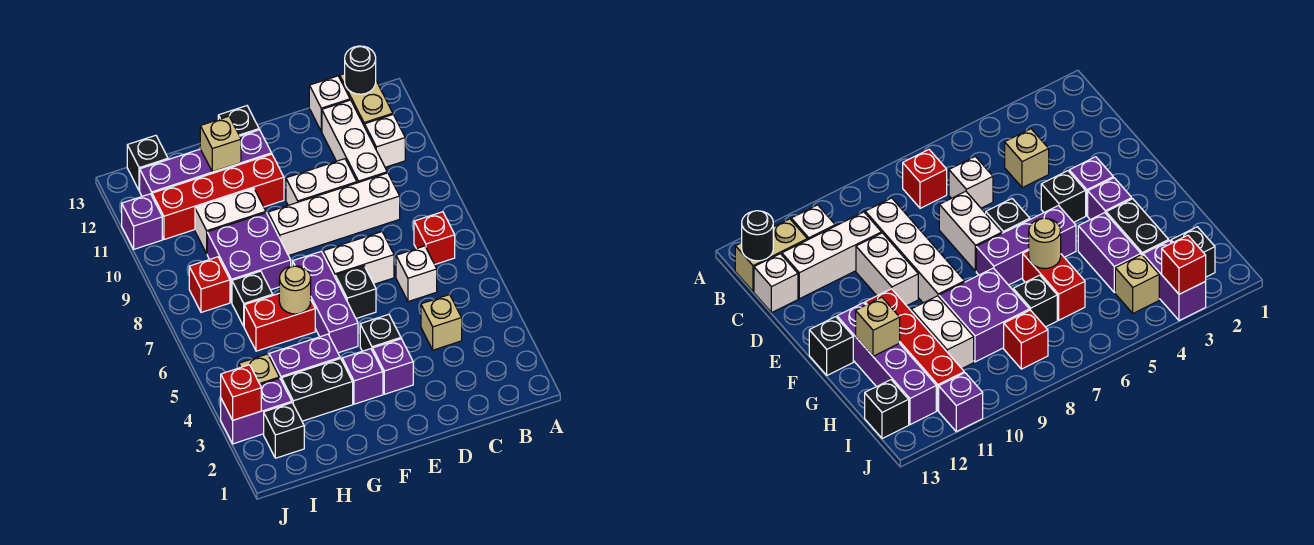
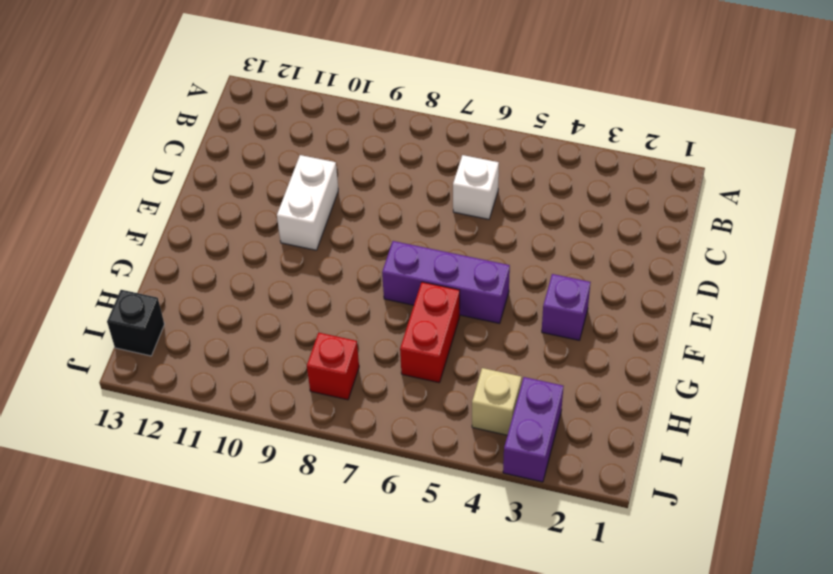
none -> red 1x1 brick [414,212,455,264]
none -> white 1x1 brick [365,115,405,167]
none -> tan 1x2 brick [340,74,393,127]
none -> tan 1x1 brick [421,295,462,350]

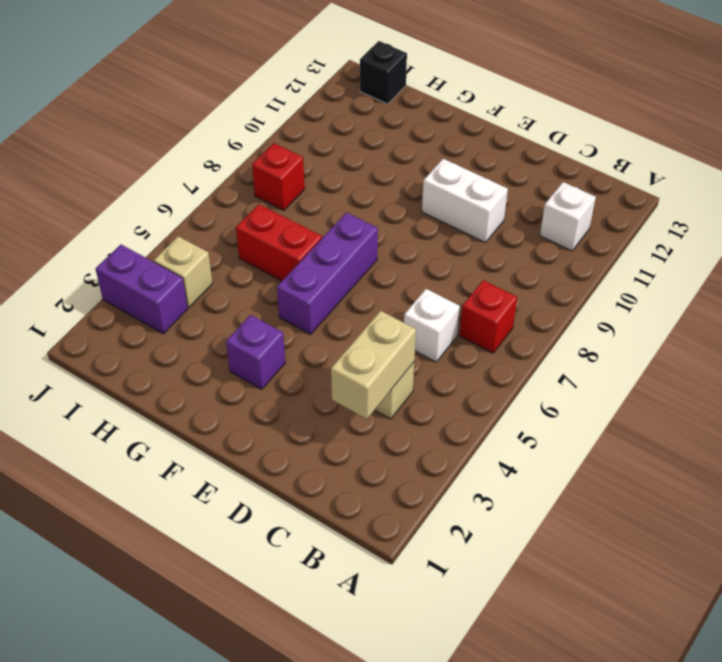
tan 1x2 brick [331,311,416,419] -> tan 1x2 brick moved to [340,74,393,127]
none -> white 1x4 brick [268,173,400,256]
none -> white 1x3 brick [322,100,387,183]
none -> white 1x1 brick [309,76,350,131]
none -> white 1x2 brick [323,232,394,284]

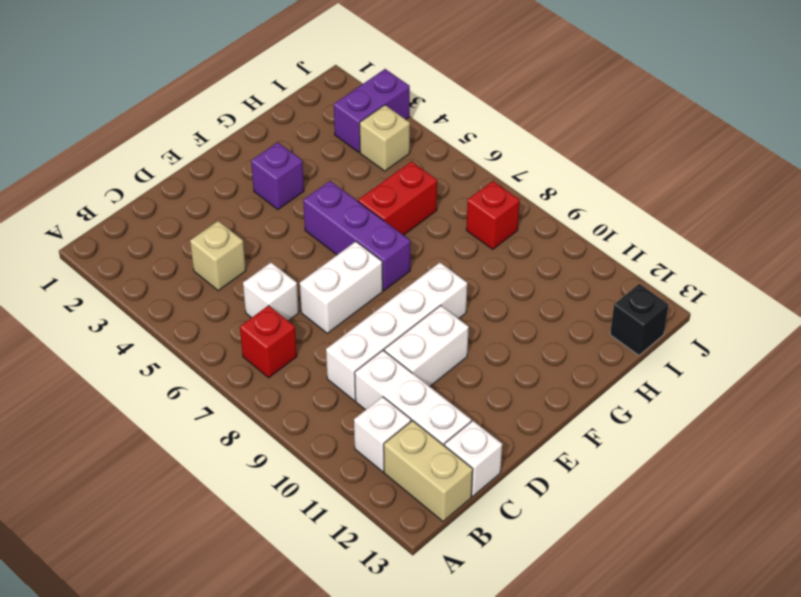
none -> purple 1x1 brick [373,339,413,394]
none -> black 1x1 brick [360,314,401,351]
none -> black 1x1 brick [335,266,376,319]
none -> red 1x4 brick [152,154,284,239]

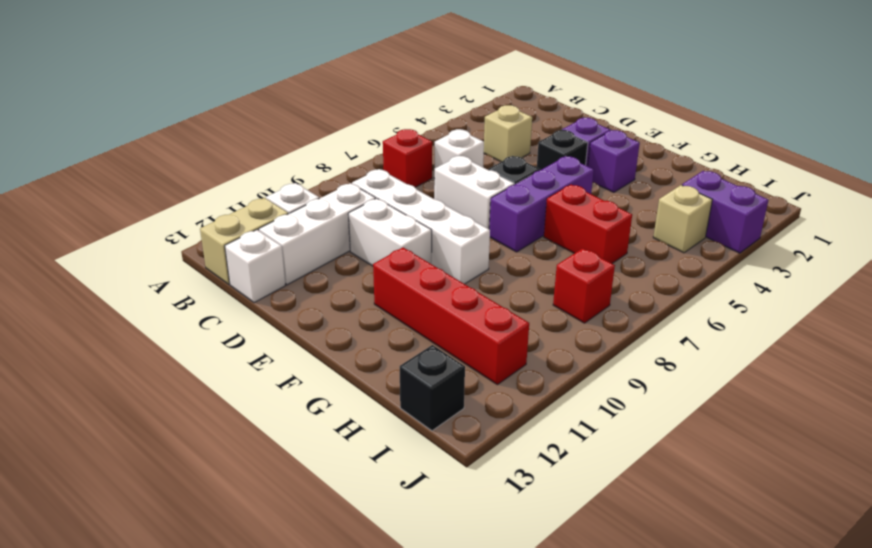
none -> purple 1x4 brick [140,130,271,196]
none -> black 1x1 brick [218,106,259,136]
none -> black 1x2 brick [282,358,353,421]
none -> purple 1x2 brick [269,334,340,381]

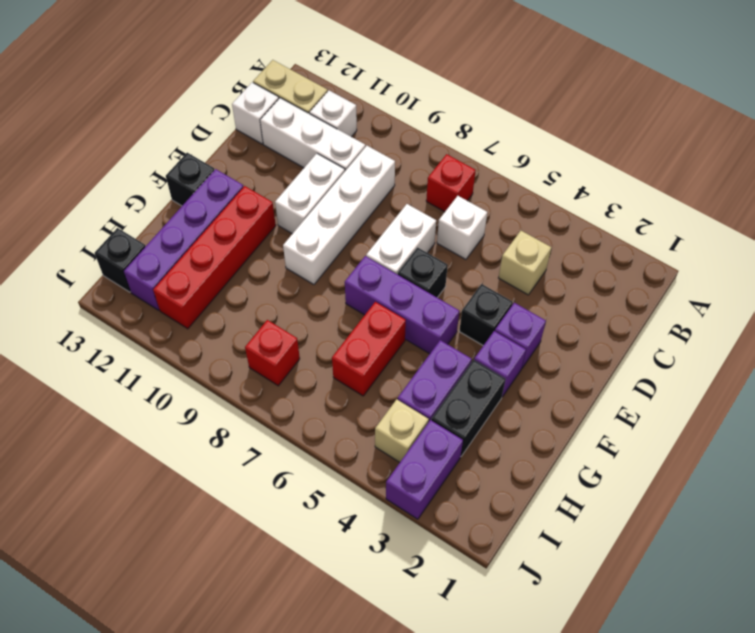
none -> purple 2x2 brick [207,213,291,303]
none -> white 1x2 brick [195,188,266,254]
none -> black 1x1 brick [232,271,273,326]
none -> black 1x1 brick [264,403,304,458]

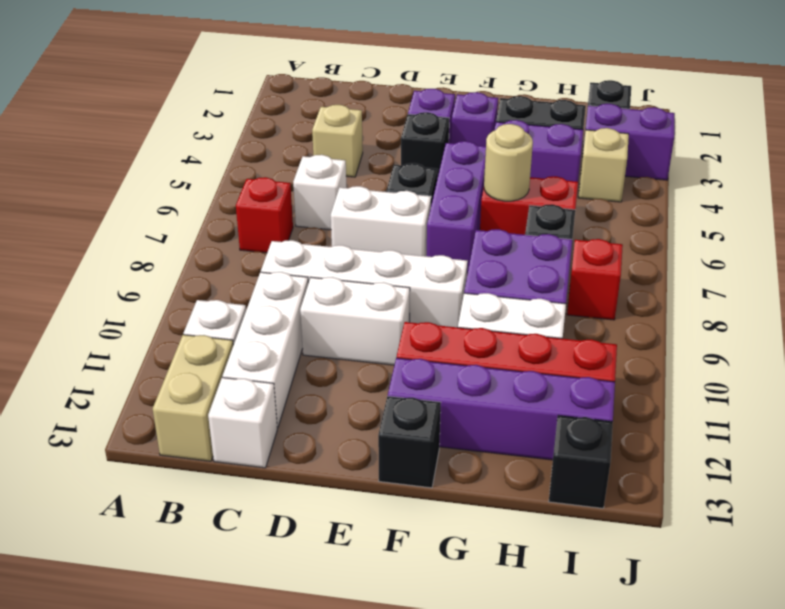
none -> purple 1x1 brick [122,194,162,249]
none -> black 1x1 round brick [345,46,376,94]
none -> tan 1x1 brick [200,116,241,172]
none -> red 1x1 brick [221,365,261,420]

